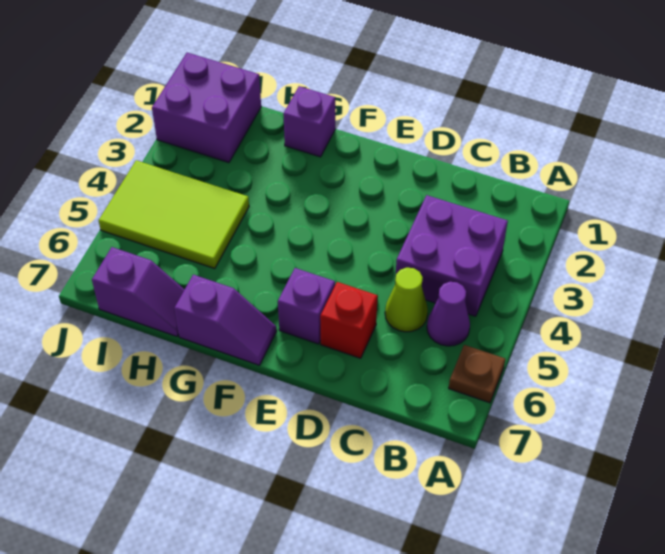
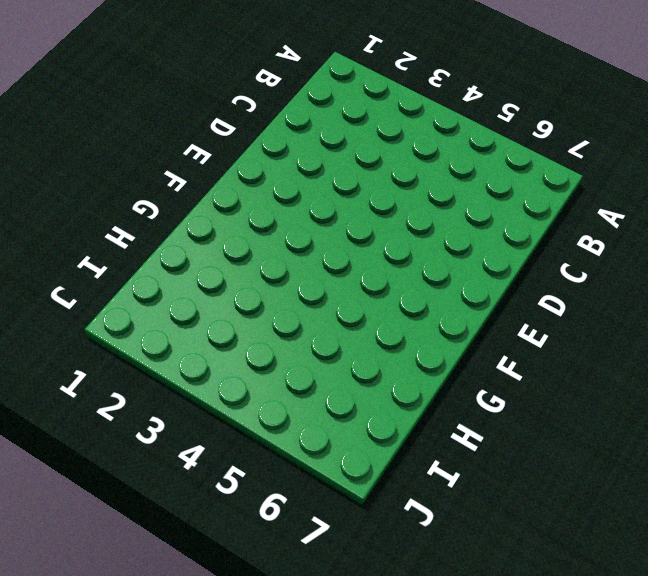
none -> brown 1x1 plate [449,345,505,403]
none -> purple 2x2 brick [395,195,508,316]

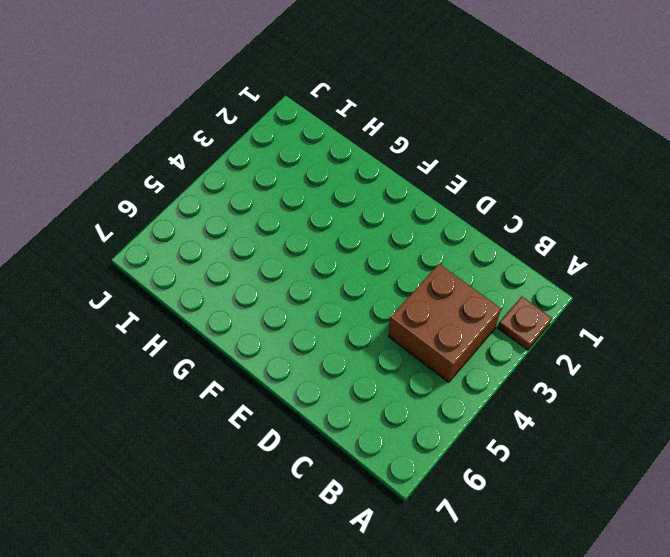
brown 1x1 plate [498,297,552,350] -> brown 1x1 plate moved to [449,345,505,403]
brown 2x2 brick [388,264,501,382] -> purple 2x2 brick [395,195,508,316]
none -> purple 1x1 cone [427,282,470,346]
none -> lime 1x1 cone [385,268,428,332]

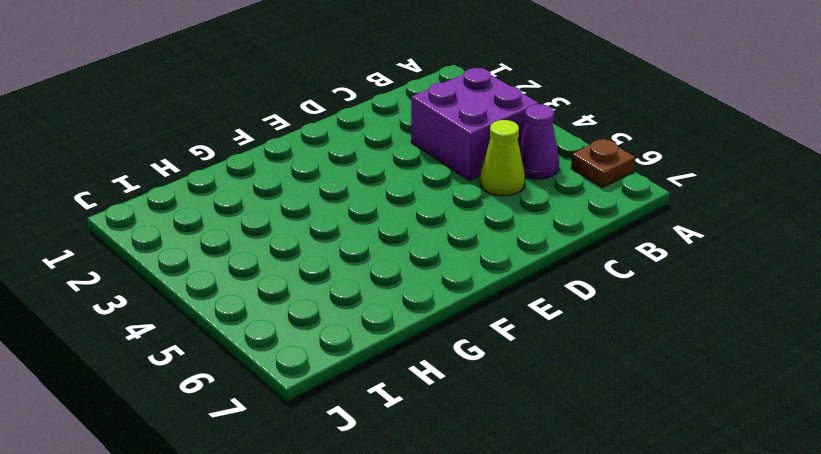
none -> red 1x1 brick [320,282,378,358]
none -> purple 1x1 brick [278,268,335,344]

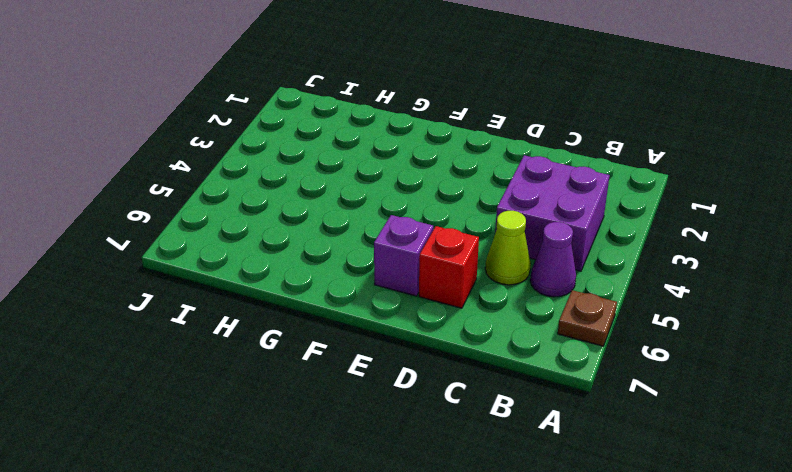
none -> purple 1x2 slope [174,275,277,365]
none -> purple 1x1 brick [283,86,335,157]

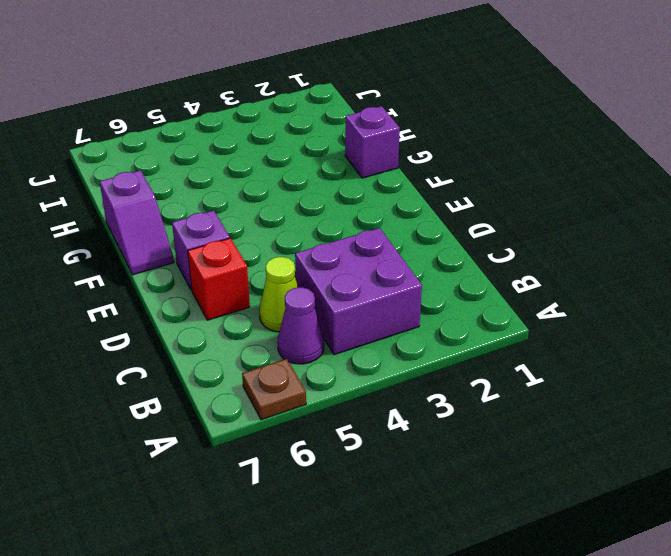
none -> lime 2x3 tile [99,160,249,269]
none -> purple 1x2 slope [92,247,184,336]

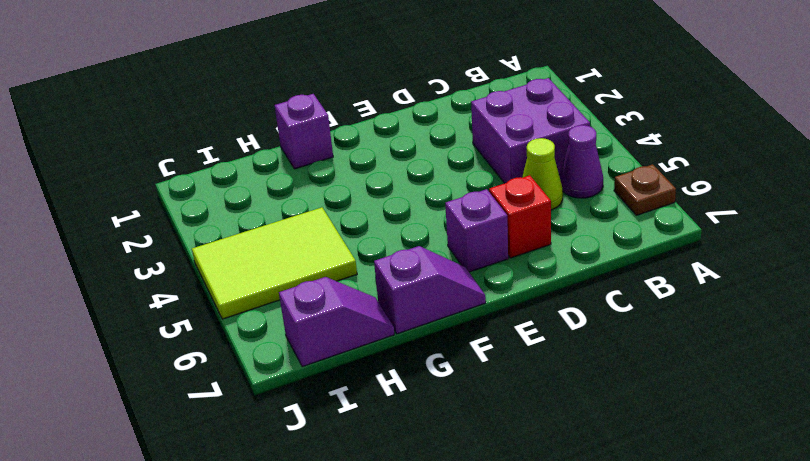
none -> purple 2x2 brick [152,53,261,163]

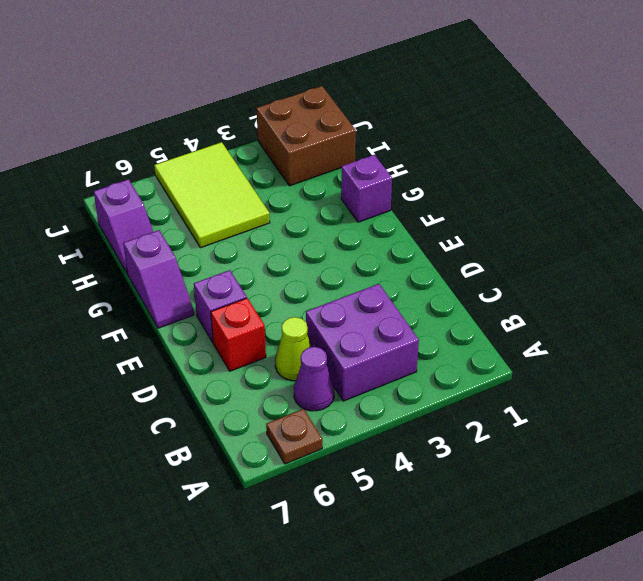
brown 2x2 brick [257,86,356,186] -> purple 2x2 brick [152,53,261,163]

